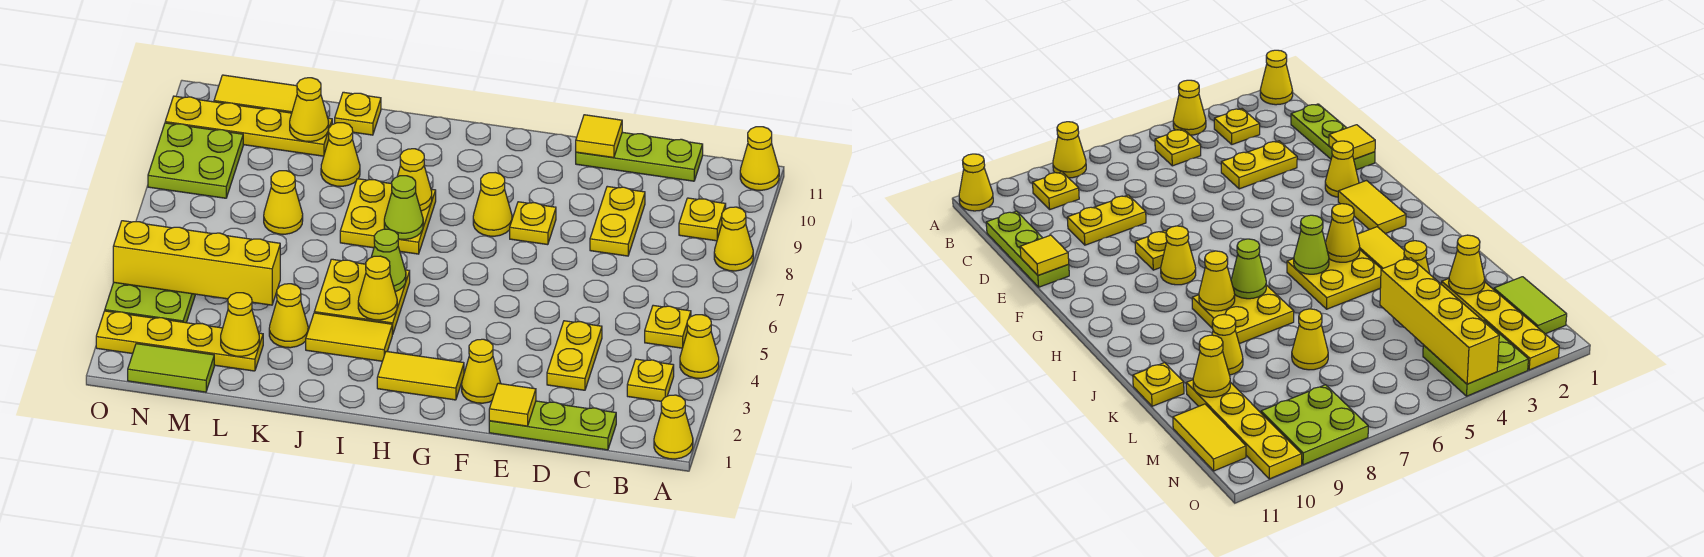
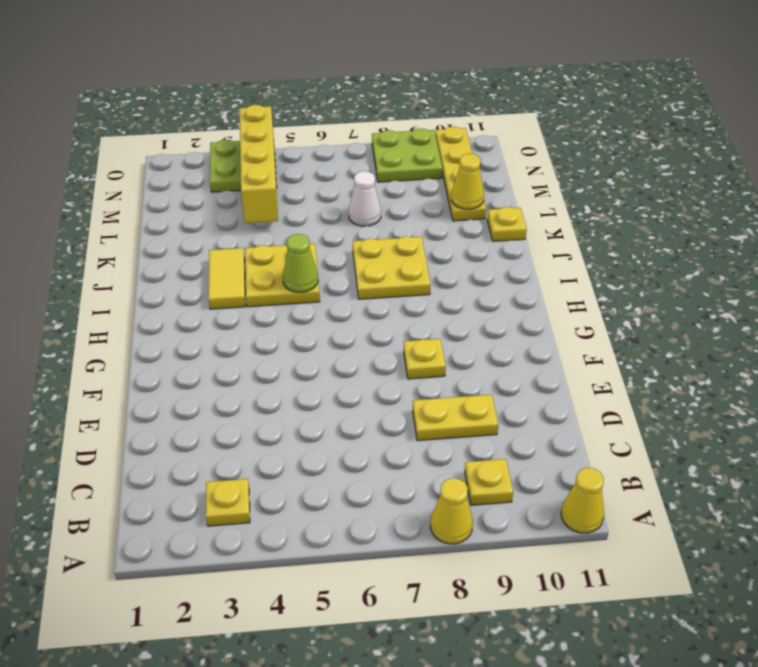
white 1x1 cone [349,171,381,226] -> yellow 1x1 cone [264,171,303,234]
none -> yellow 1x1 cone [654,395,693,459]
none -> yellow 1x1 cone [680,315,719,378]
none -> yellow 1x1 plate [645,305,691,348]
none -> lime 1x3 plate [489,401,616,450]

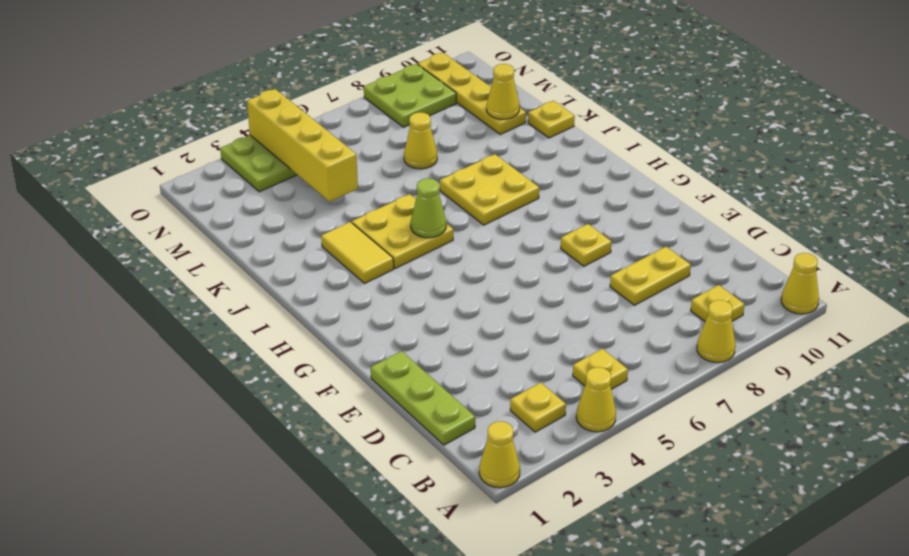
none -> lime 1x3 plate [576,132,703,181]
none -> yellow 1x2 plate [547,321,602,390]
none -> yellow 1x1 cone [462,339,501,403]
none -> yellow 1x2 tile [377,351,464,400]

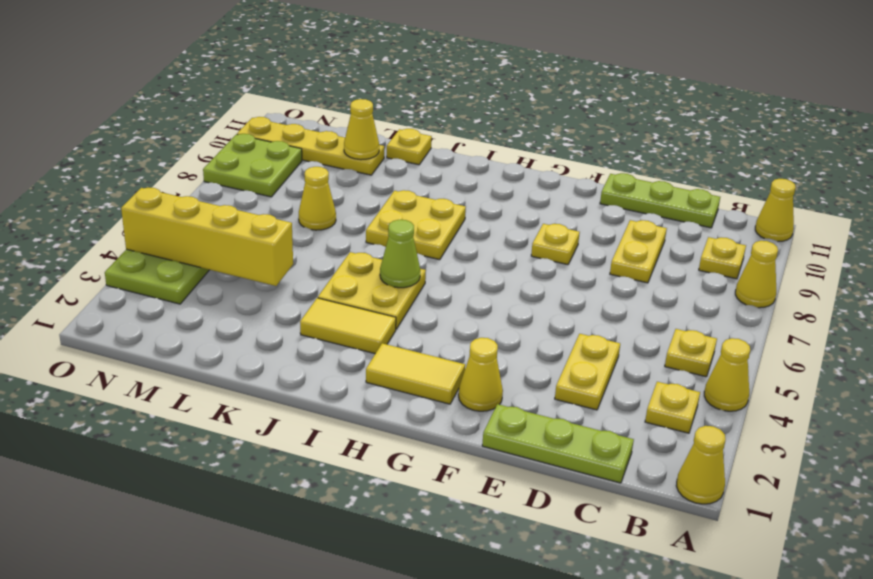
none -> yellow 1x1 cone [473,173,512,236]
none -> yellow 1x1 cone [269,284,308,348]
none -> yellow 1x1 cone [321,123,360,186]
none -> yellow 1x4 plate [96,311,263,371]

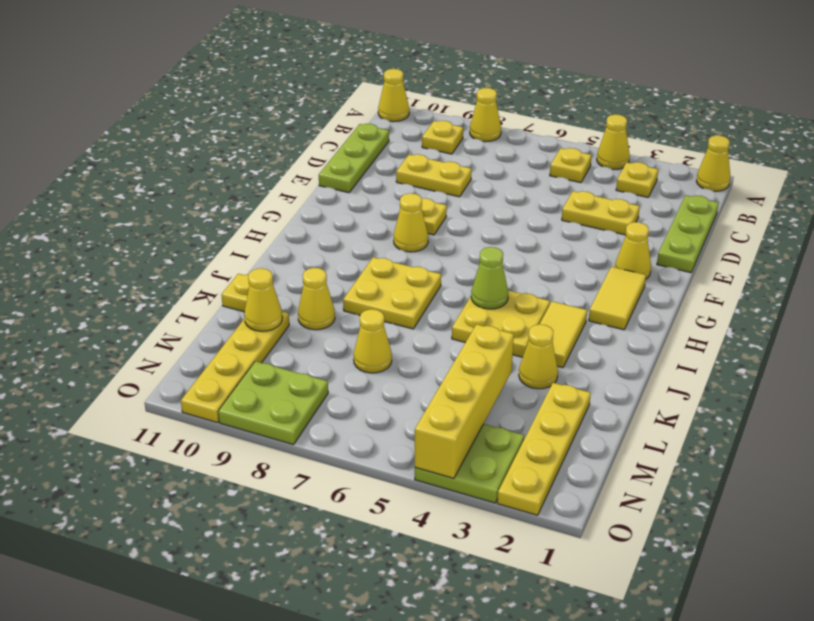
none -> lime 1x2 tile [128,344,214,392]
none -> yellow 1x2 tile [214,75,297,113]
none -> yellow 1x1 tile [489,383,536,426]
none -> yellow 1x1 tile [576,115,622,158]

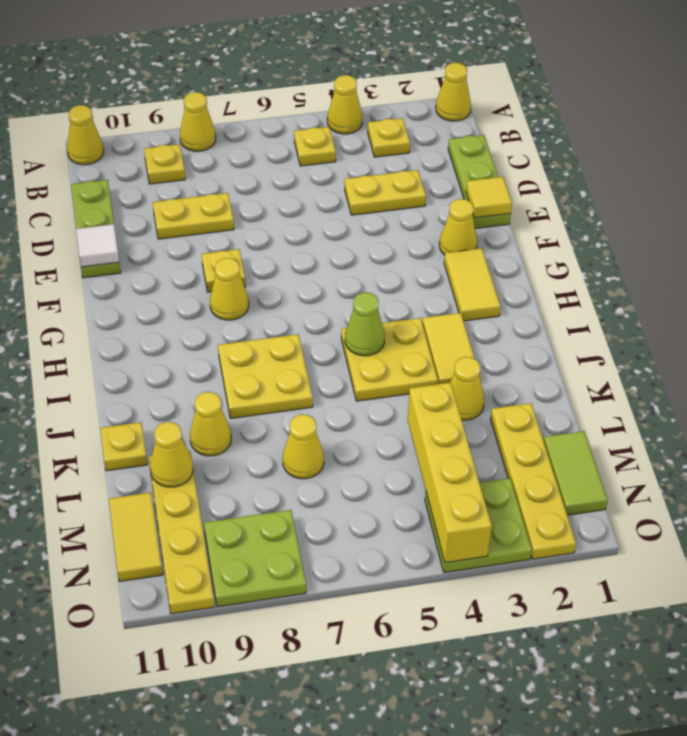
white 1x1 tile [76,224,119,267] -> yellow 1x1 tile [576,115,622,158]
none -> yellow 1x1 cone [358,256,397,320]
none -> lime 1x1 cone [384,176,423,239]
none -> yellow 1x1 cone [397,149,432,211]
none -> yellow 1x1 cone [221,293,259,356]

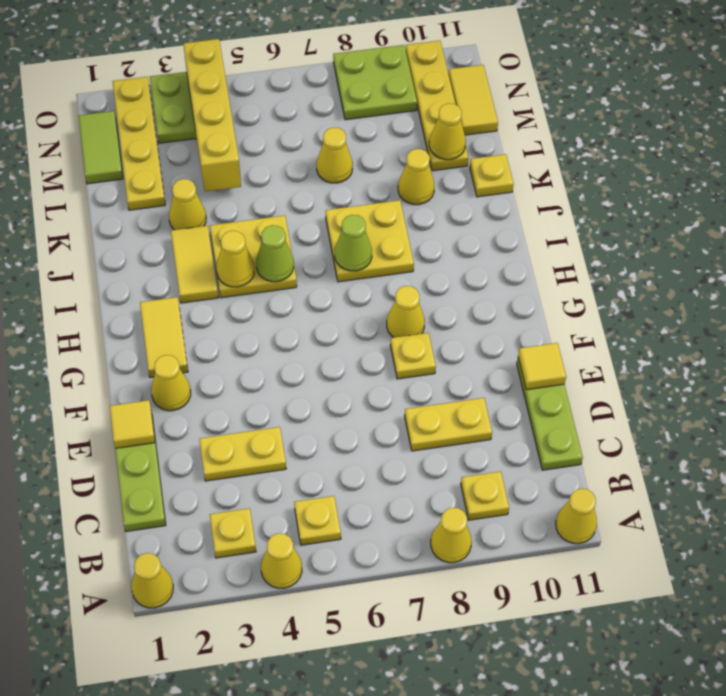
none -> yellow 1x1 cone [397,149,432,211]
none -> yellow 1x1 cone [221,293,259,356]

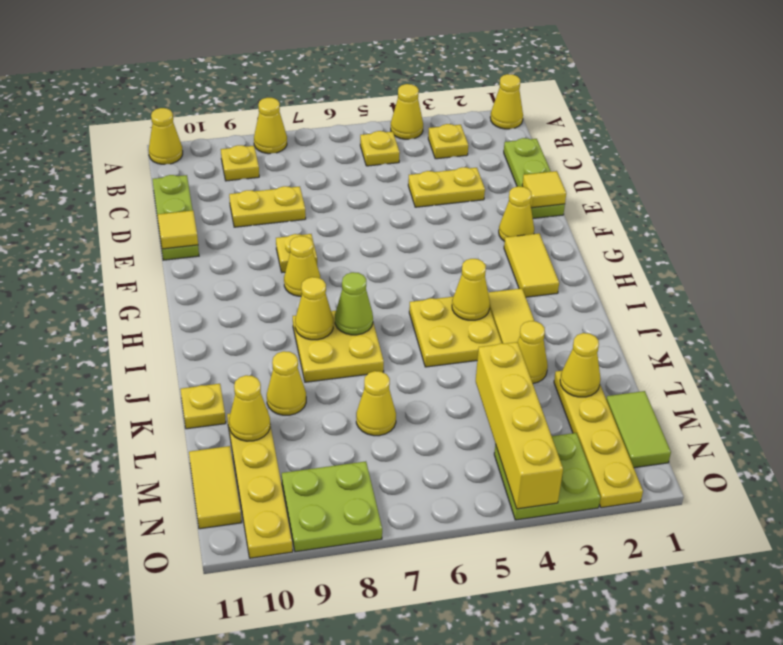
none -> lime 1x1 cone [372,229,406,292]

